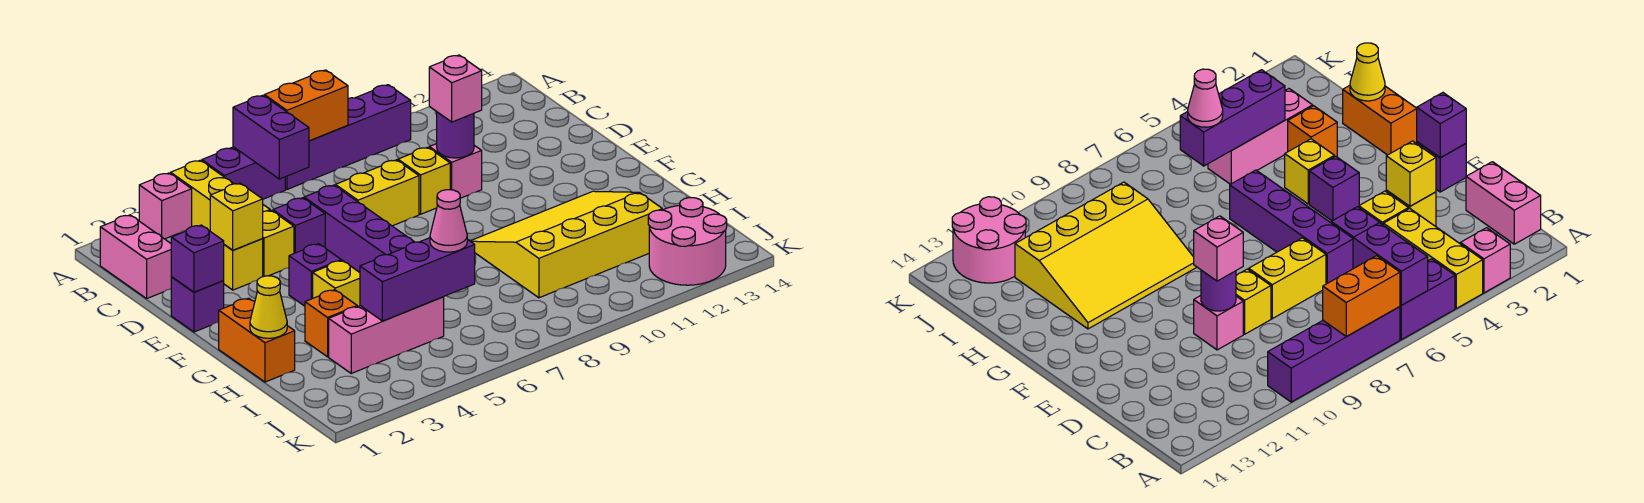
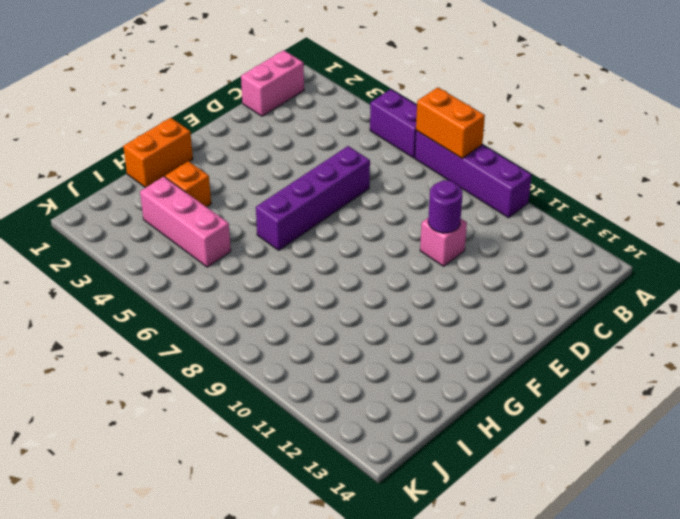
none -> pink 1x1 brick [139,173,192,239]
none -> yellow 1x3 brick [171,160,270,231]
none -> yellow 1x1 brick [223,239,263,290]

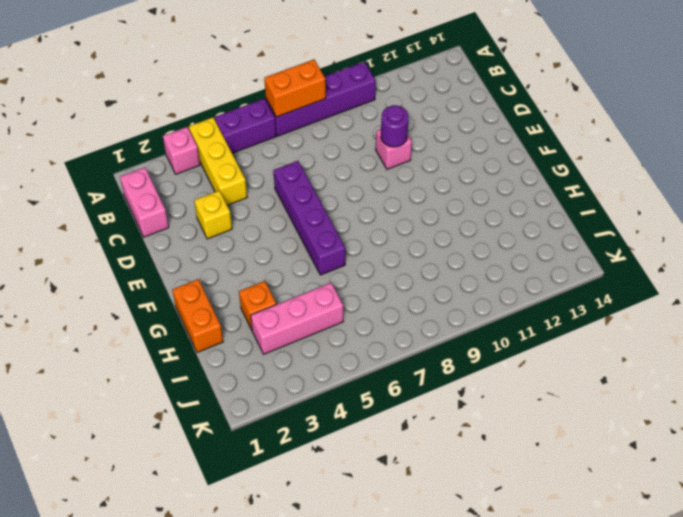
none -> yellow 1x1 brick [262,210,294,277]
none -> purple 1x1 brick [273,198,325,253]
none -> yellow 1x2 brick [335,160,419,226]

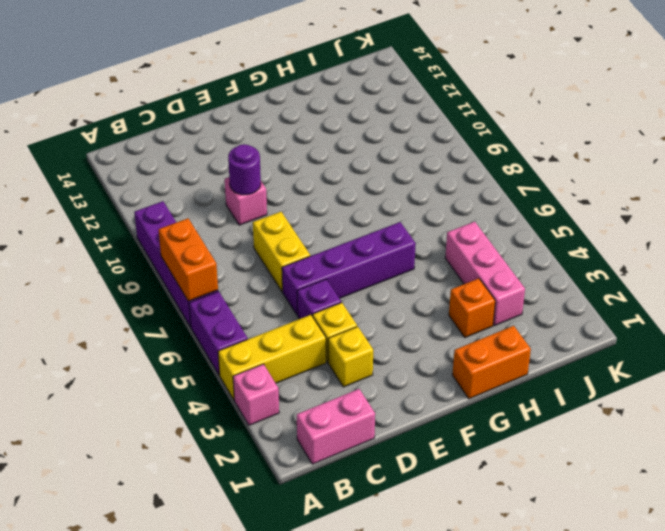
none -> yellow 1x1 brick [398,147,450,214]
none -> purple 1x1 brick [171,277,224,332]
none -> purple 1x1 brick [289,244,341,306]

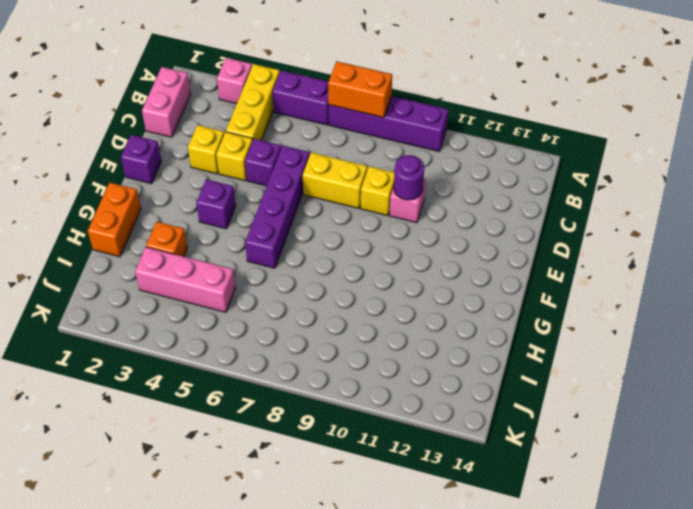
none -> yellow 1x1 brick [313,260,360,307]
none -> yellow 3x4 slope [471,191,662,298]
none -> pink 2x2 round brick [648,198,727,285]

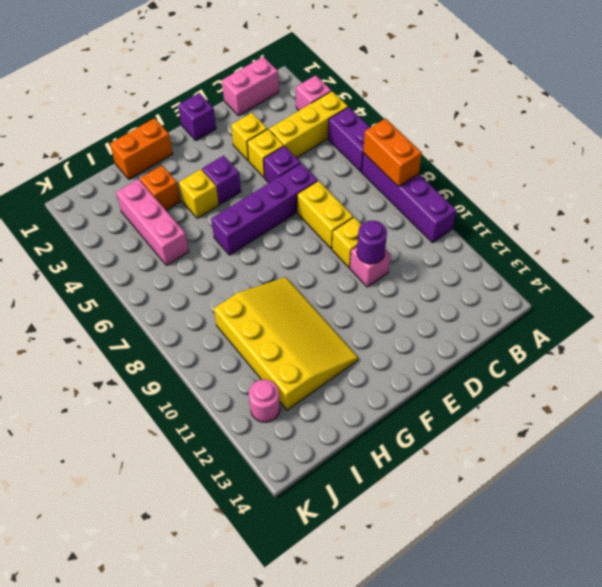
pink 1x1 round brick [249,379,280,422] -> pink 2x2 round brick [648,198,727,285]
none -> purple 1x2 brick [233,95,309,179]
none -> yellow 1x1 brick [210,183,263,250]
none -> purple 1x1 brick [171,225,224,292]

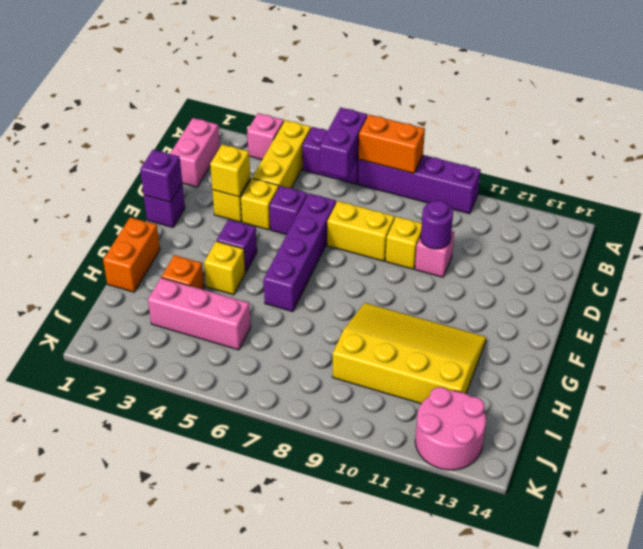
none -> yellow 1x1 cone [250,276,287,338]
none -> purple 1x3 brick [360,238,475,321]
none -> pink 1x1 brick [429,55,482,122]

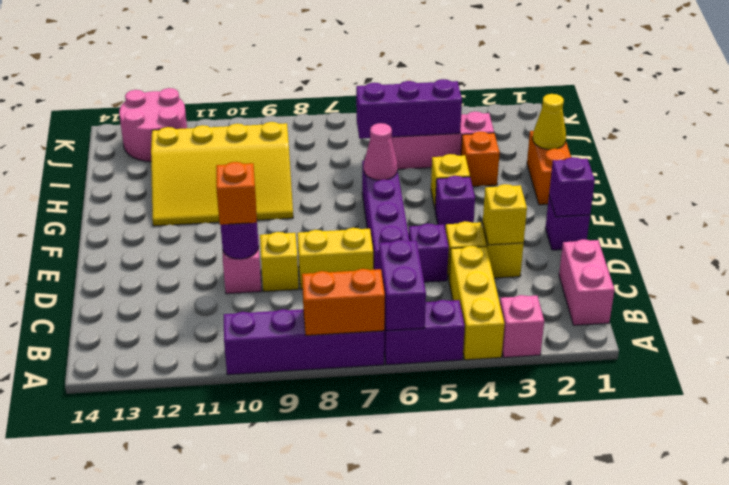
orange 1x1 brick [216,162,257,225] -> pink 1x1 brick [429,55,482,122]
pink 1x1 cone [364,123,397,180] -> pink 1x1 cone moved to [430,190,467,252]

